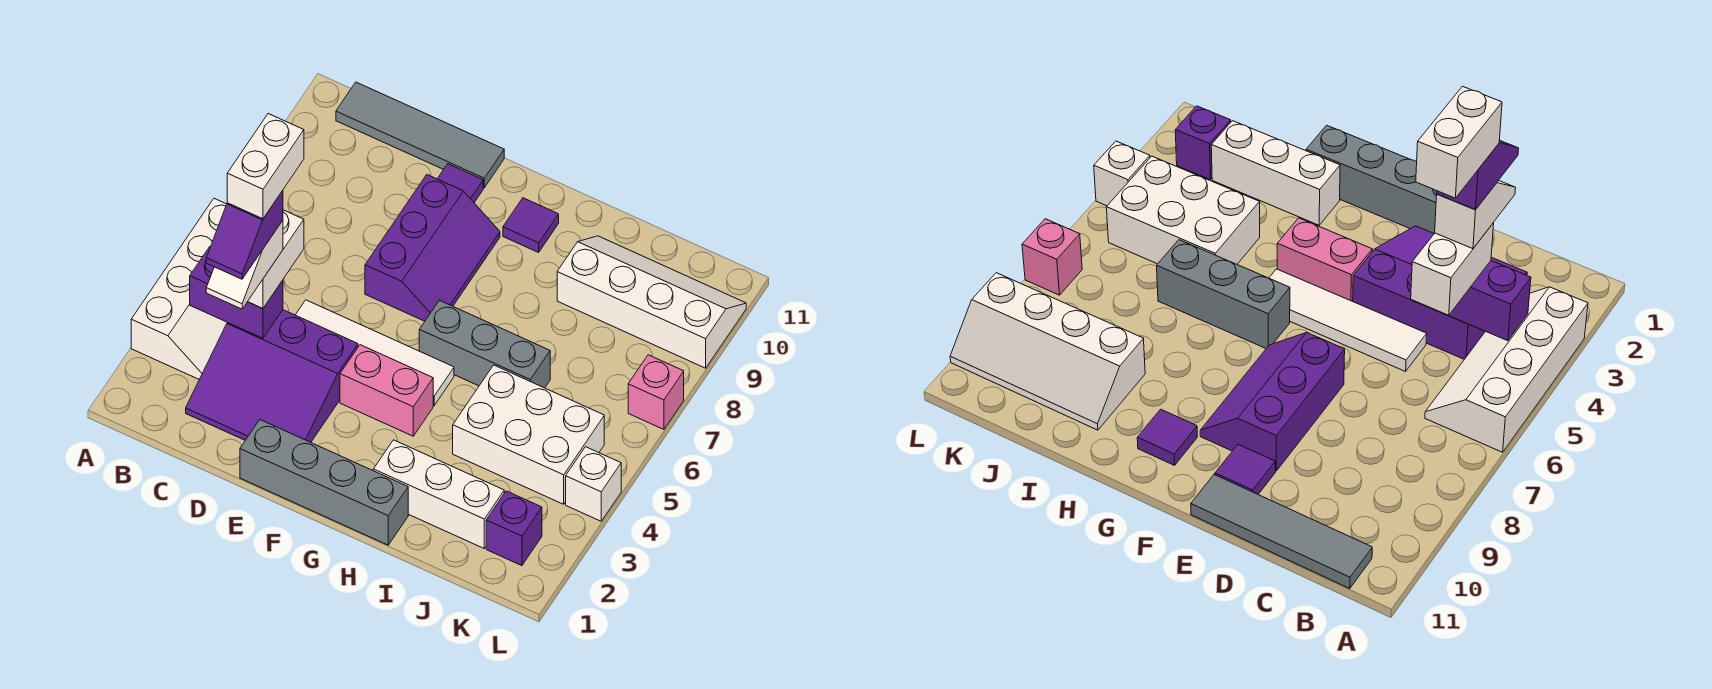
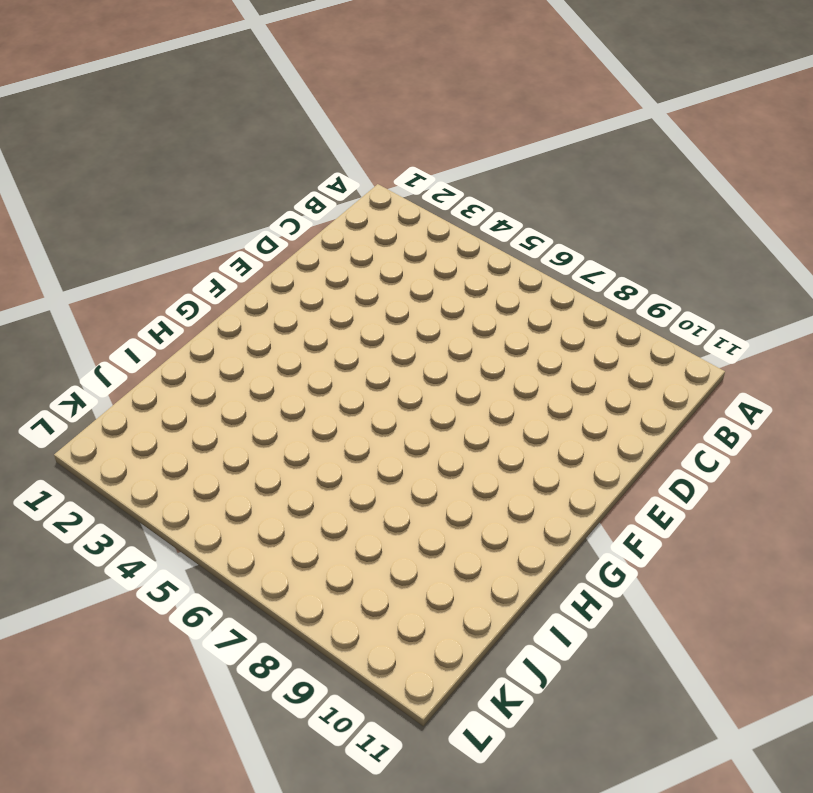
none -> white 2x4 slope [131,199,227,379]
none -> grey 1x4 tile [336,82,504,188]
none -> purple 3x3 slope [186,310,358,442]

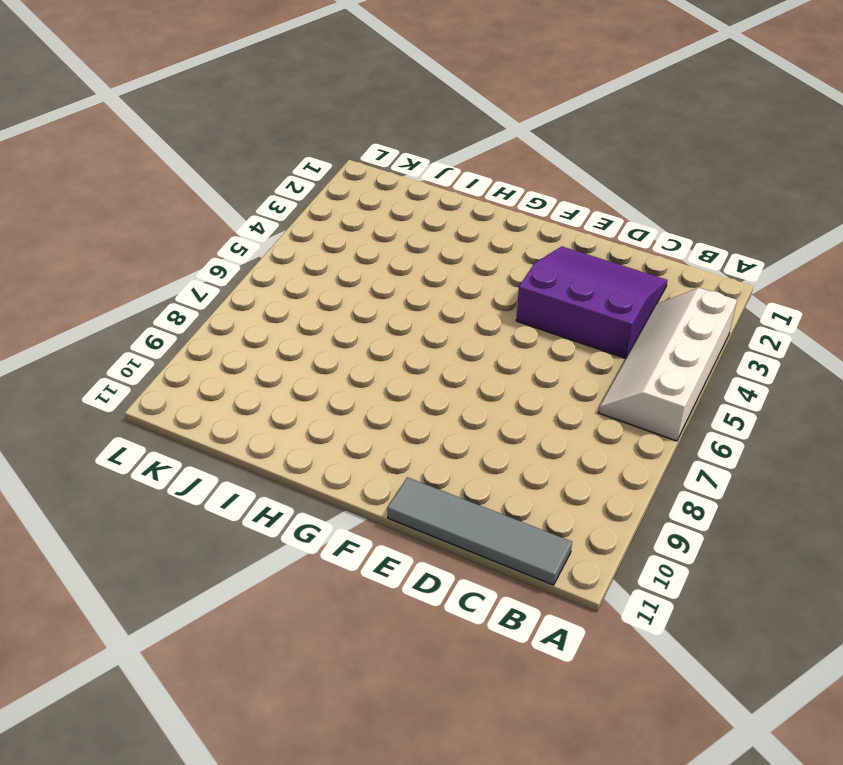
none -> white 1x4 tile [296,300,454,405]
none -> grey 1x4 brick [240,420,408,545]
none -> purple 2x3 slope [365,175,500,321]

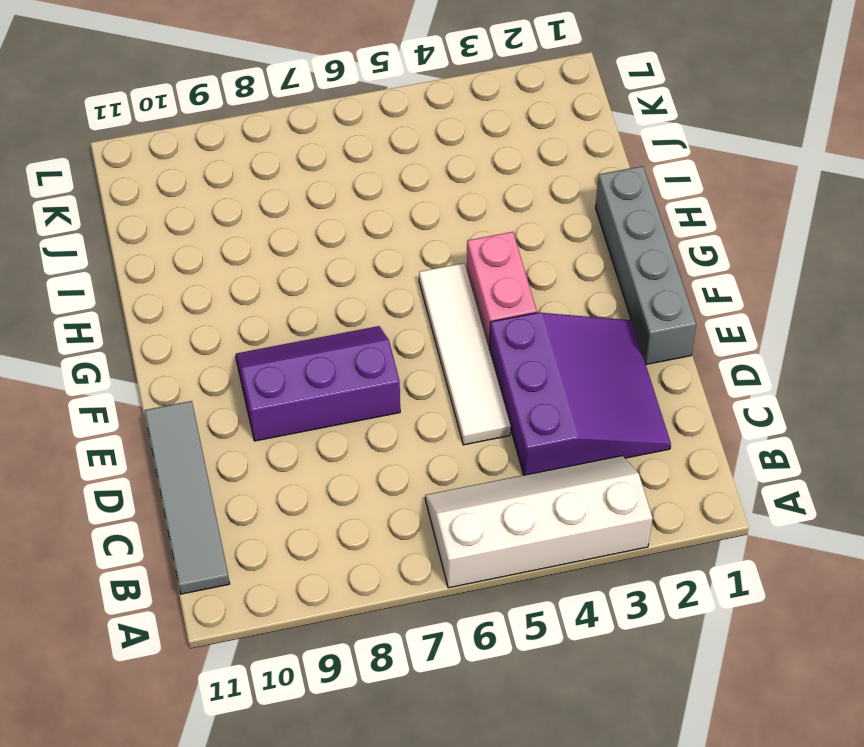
none -> purple 1x1 tile [437,164,483,203]
none -> grey 1x3 brick [419,300,550,388]
none -> purple 1x1 tile [503,198,559,252]

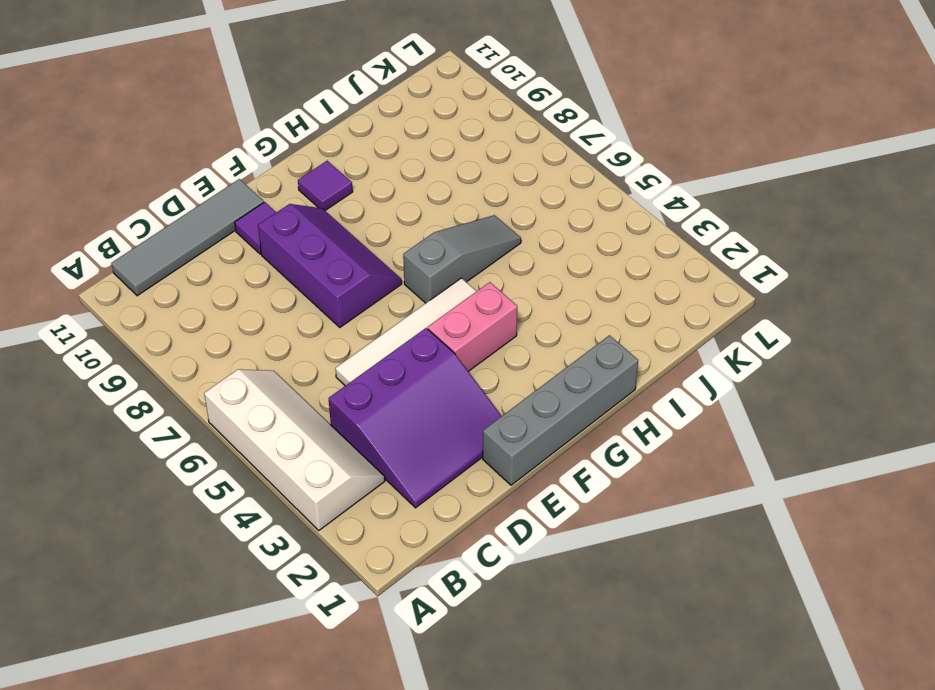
grey 1x3 slope [403,215,521,303] -> grey 1x3 brick [419,300,550,388]
none -> white 1x3 brick [373,440,504,548]
none -> white 2x3 brick [453,365,604,504]
none -> white 2x4 slope [557,236,746,368]

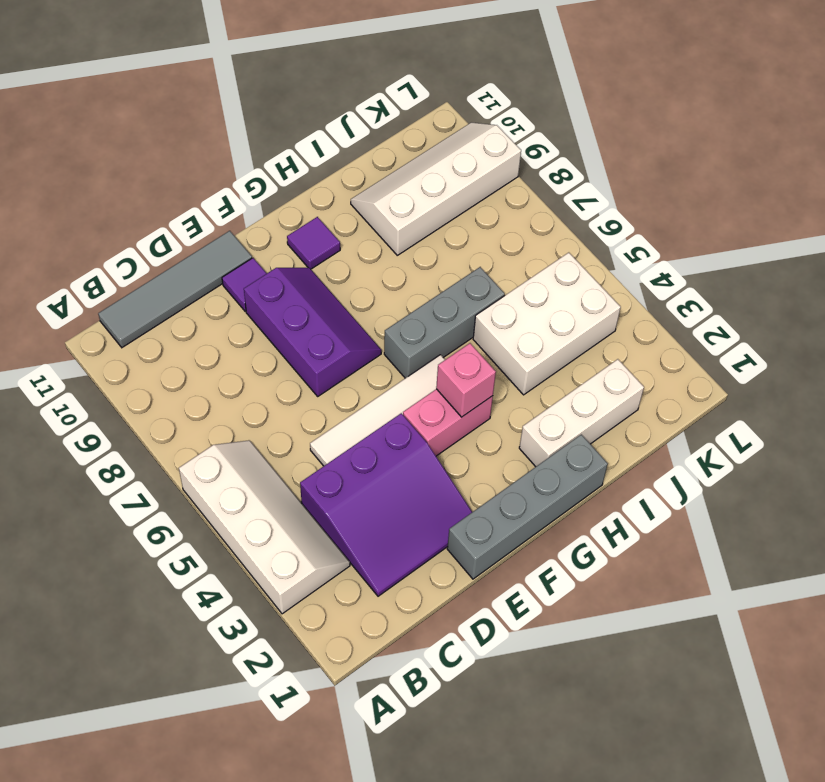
pink 1x1 brick [436,343,496,417] -> pink 1x1 brick moved to [628,355,684,429]
none -> purple 1x1 brick [486,491,542,566]
none -> white 1x1 brick [566,447,621,521]
none -> purple 1x2 brick [190,247,283,338]

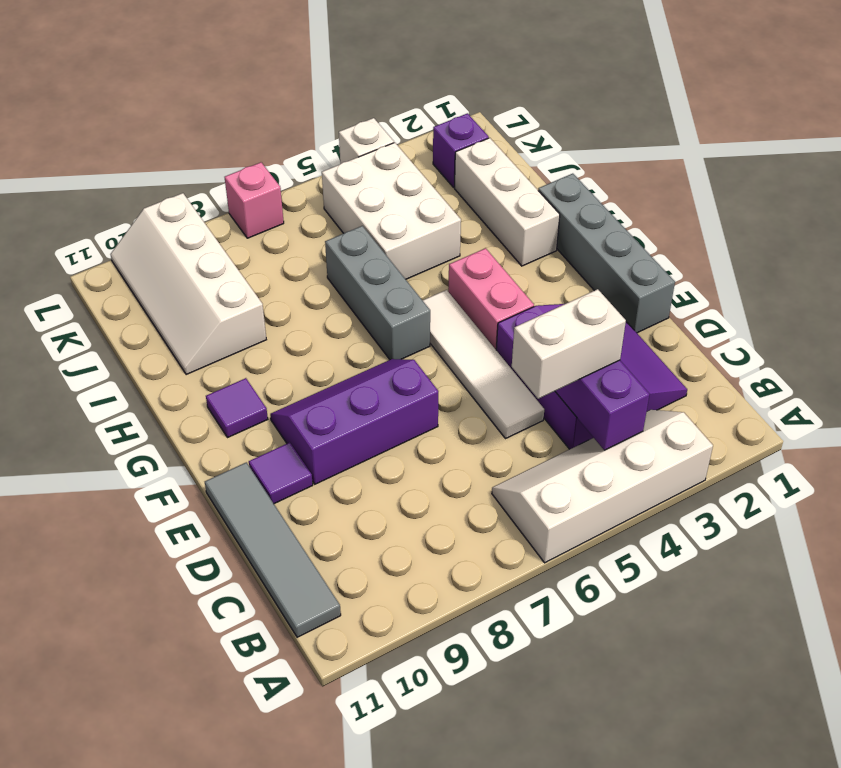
none -> white 1x2 slope [206,221,283,309]
none -> purple 1x2 slope [206,191,283,279]
none -> white 1x2 brick [227,114,304,219]

